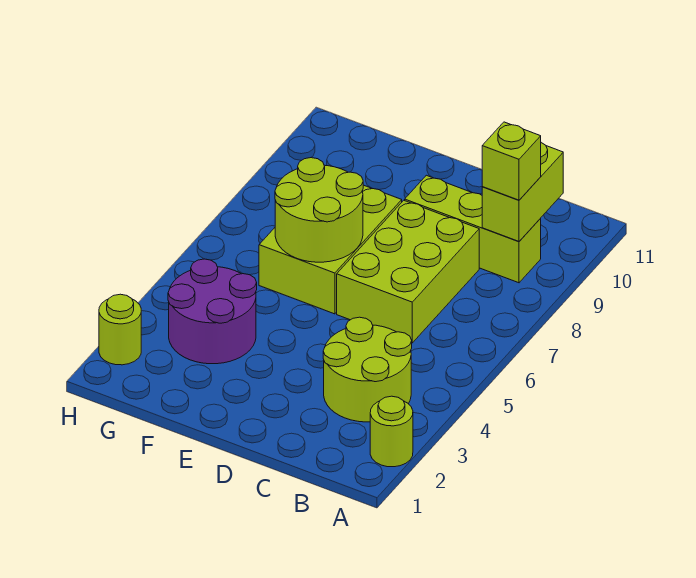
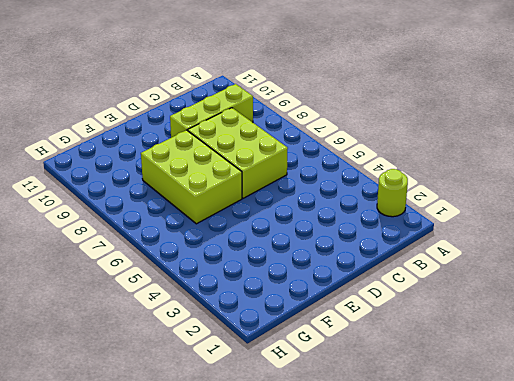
none -> lime 2x2 round brick [323,317,412,422]
none -> purple 2x2 round brick [168,259,257,364]

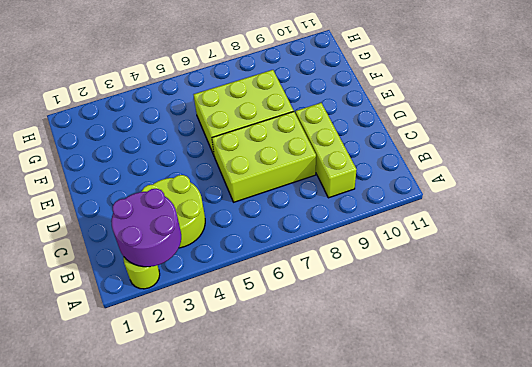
purple 2x2 round brick [111,189,181,267] -> purple 2x2 round brick moved to [168,259,257,364]
none -> lime 1x1 round brick [99,294,141,365]
none -> lime 1x2 brick [482,143,563,242]

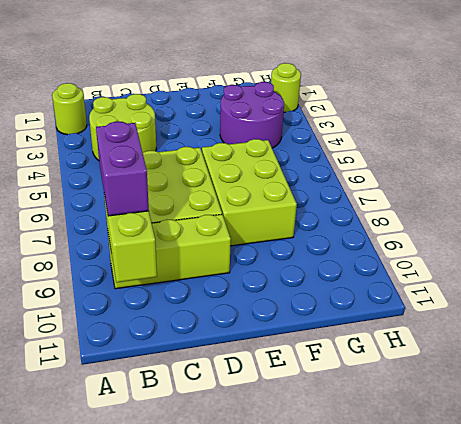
purple 1x2 brick [96,121,149,216] -> lime 1x1 brick [482,122,541,200]
none -> lime 2x2 round brick [275,158,363,262]

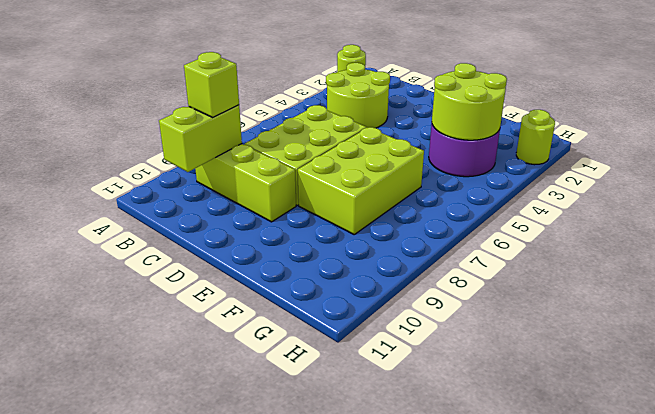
lime 2x2 round brick [432,63,507,140] -> lime 2x2 round brick moved to [275,158,363,262]

